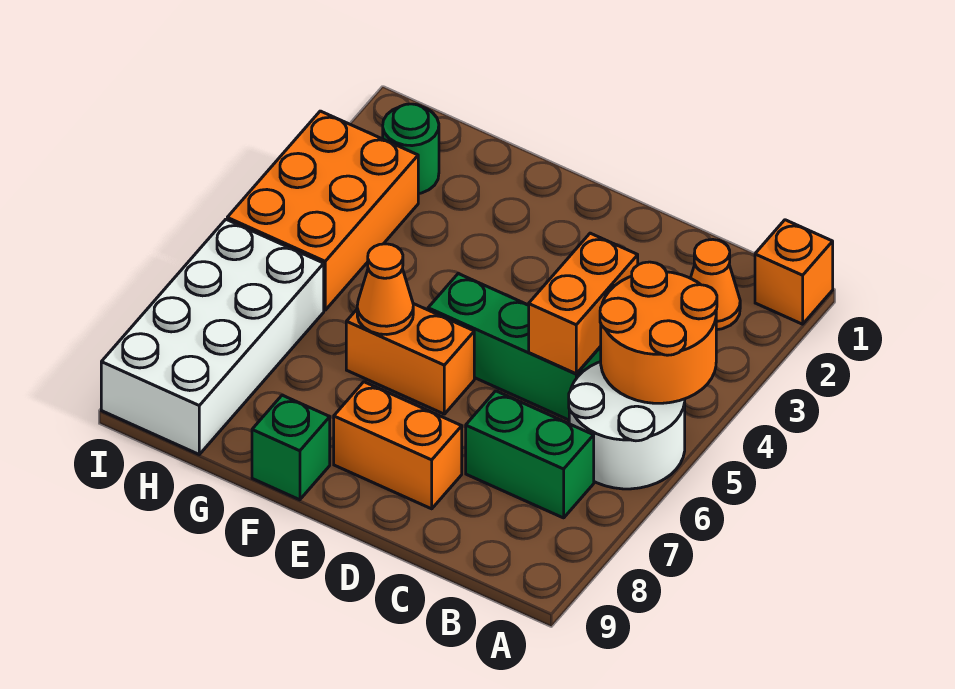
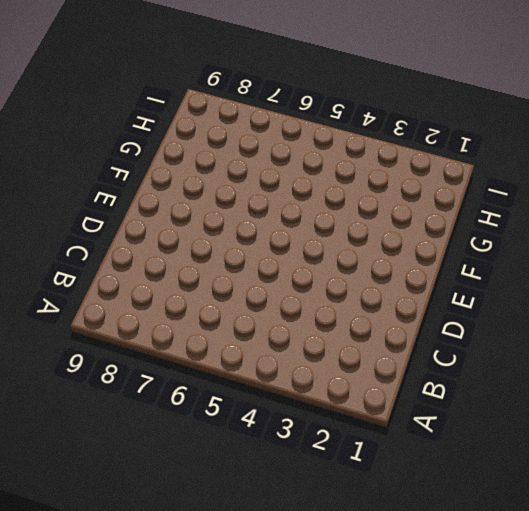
none -> orange 1x1 brick [755,220,833,324]
none -> white 2x2 round brick [569,362,685,489]
none -> orange 1x1 cone [691,239,740,330]

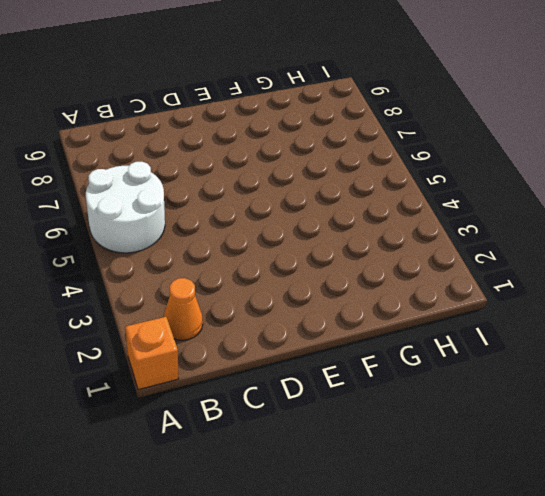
none -> green 1x2 brick [466,391,594,518]
none -> green 1x3 brick [428,273,601,420]
none -> orange 1x2 brick [334,382,462,509]

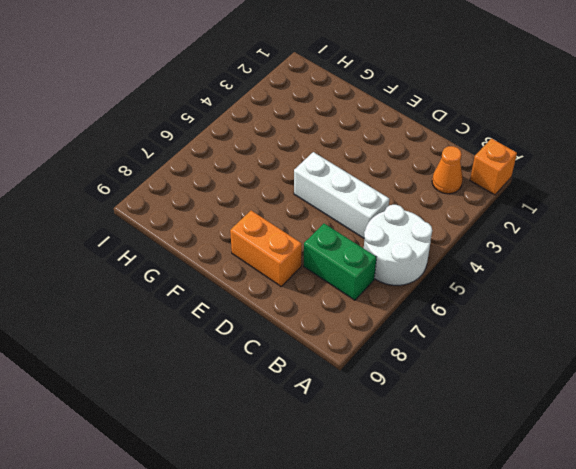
white 1x3 brick [294,152,389,238] -> green 1x3 brick [428,273,601,420]
none -> orange 1x2 brick [346,304,474,414]
none -> green 1x1 brick [252,395,330,500]
none -> green 1x1 round brick [383,104,439,194]

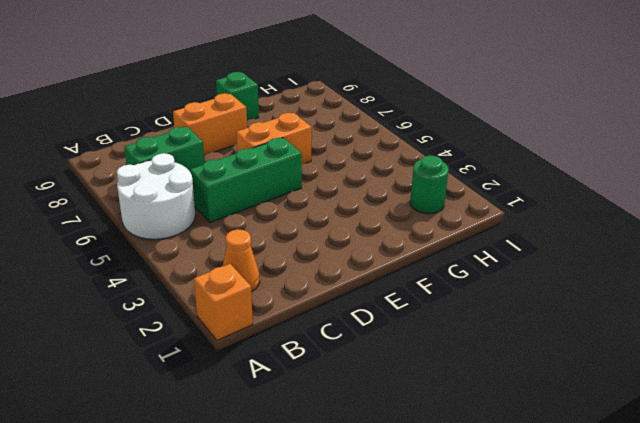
none -> orange 2x3 brick [227,111,418,310]
none -> white 2x4 brick [101,219,324,454]
none -> orange 2x2 round brick [600,262,717,403]

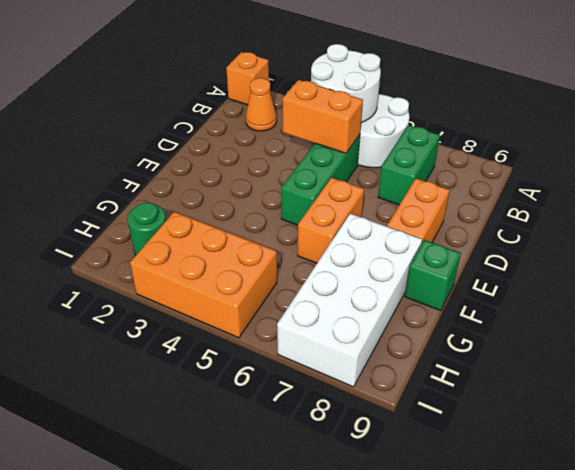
white 2x2 round brick [311,44,381,123] -> orange 2x2 round brick [600,262,717,403]
white 2x4 brick [277,214,422,387] -> white 2x4 brick turned to [101,219,324,454]
none -> orange 1x1 cone [357,244,413,334]

